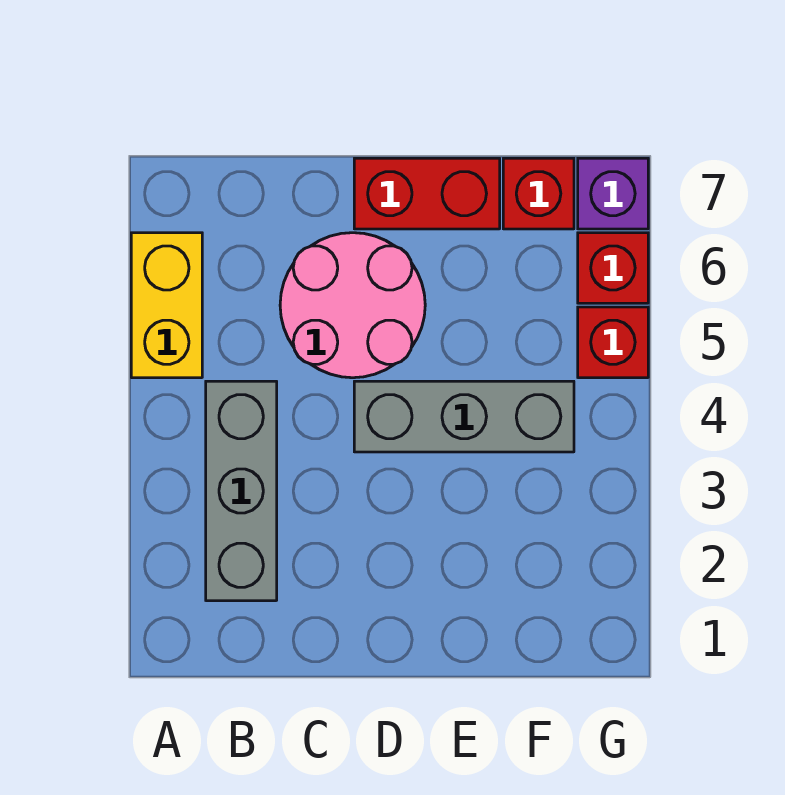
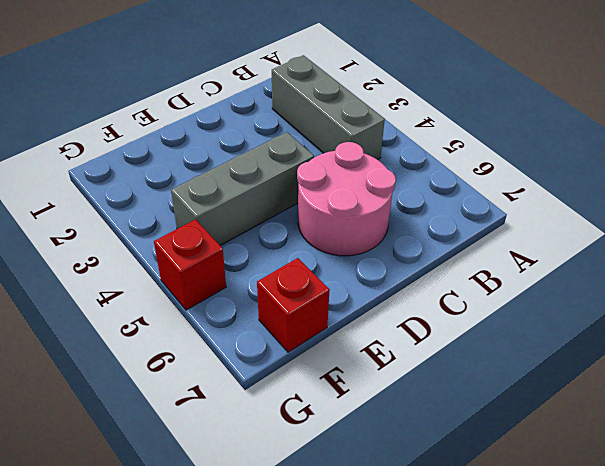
none -> yellow 1x2 brick [131,233,202,378]
none -> red 1x2 brick [354,158,500,229]

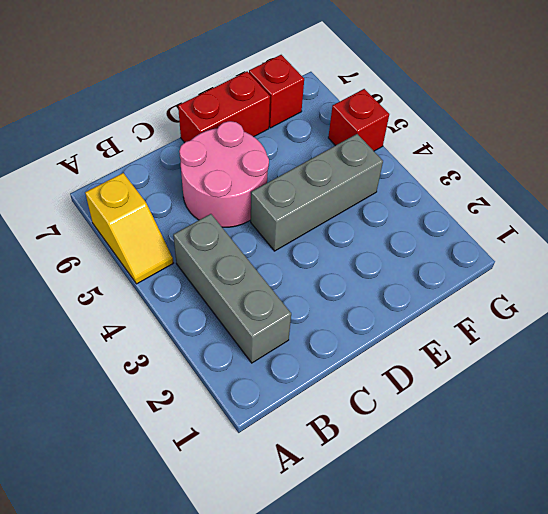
yellow 1x2 slope [85,173,173,284] -> yellow 1x2 brick [131,233,202,378]
none -> red 1x1 brick [578,233,648,303]
none -> purple 1x1 brick [578,158,648,229]

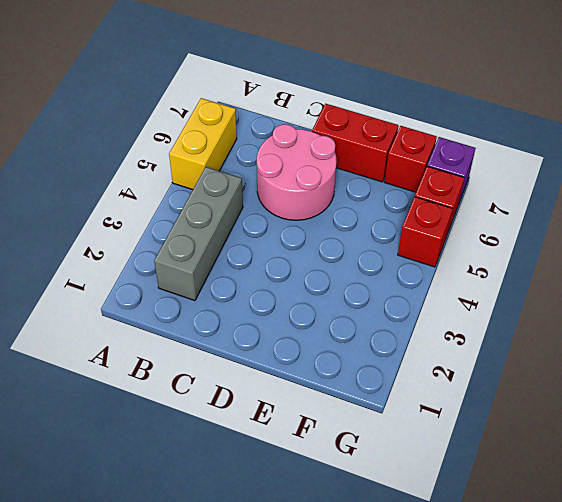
none -> grey 1x3 brick [354,381,574,452]

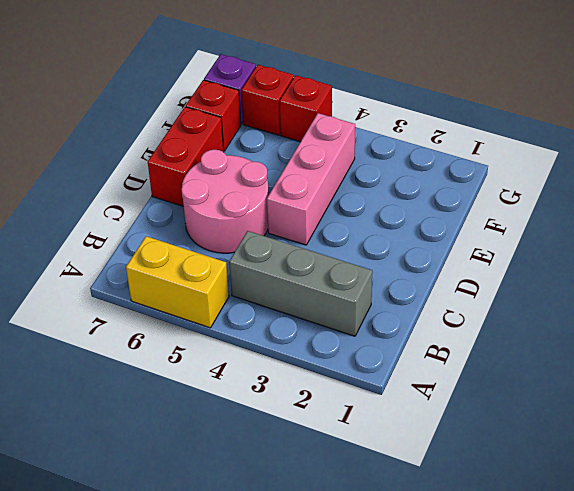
pink 1x3 brick [267,113,355,245] -> grey 1x3 brick [354,381,574,452]

